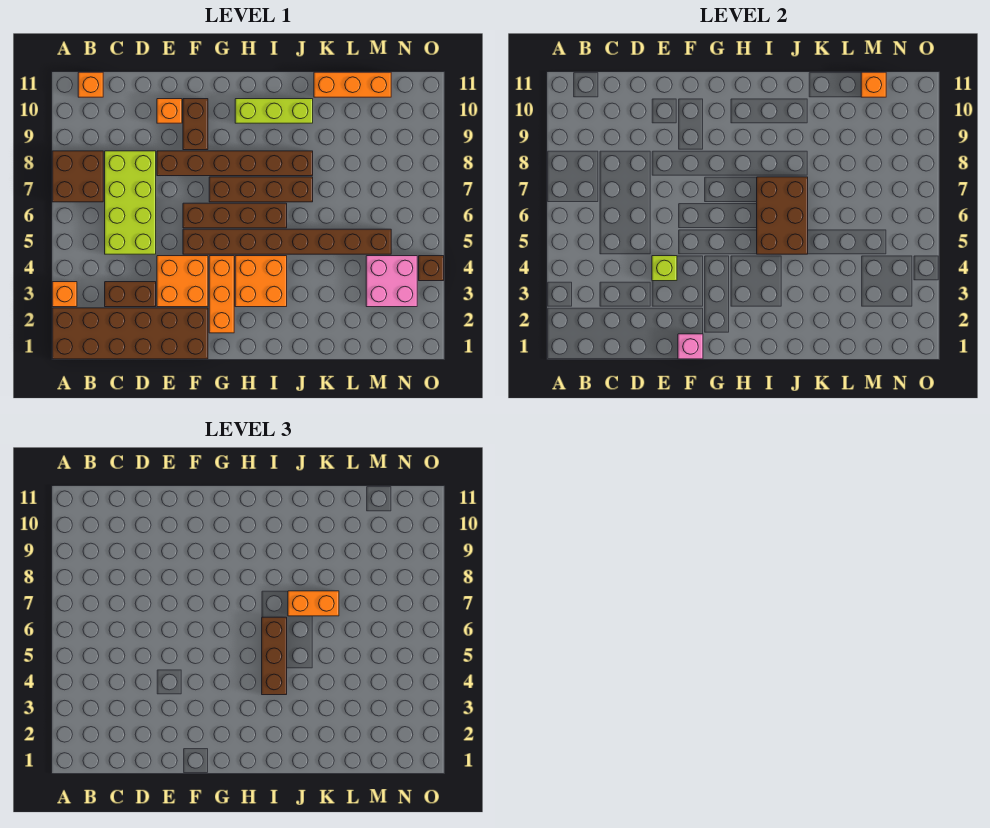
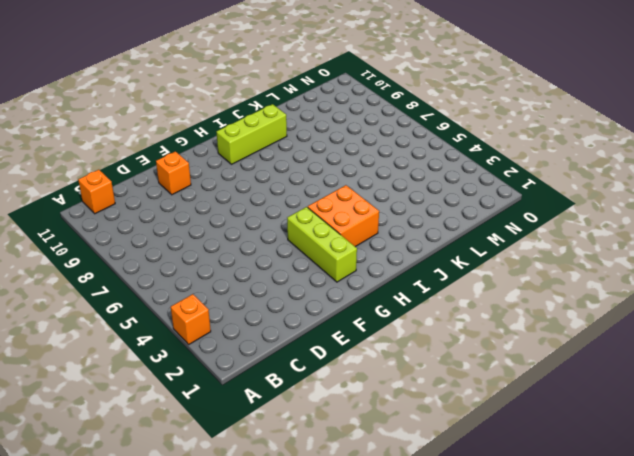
lime 1x3 brick [287,207,357,282] -> orange 1x3 brick [209,256,234,333]
none -> brown 2x6 brick [52,308,208,359]
none -> brown 2x2 brick [52,151,103,202]
none -> brown 1x2 brick [105,282,156,307]

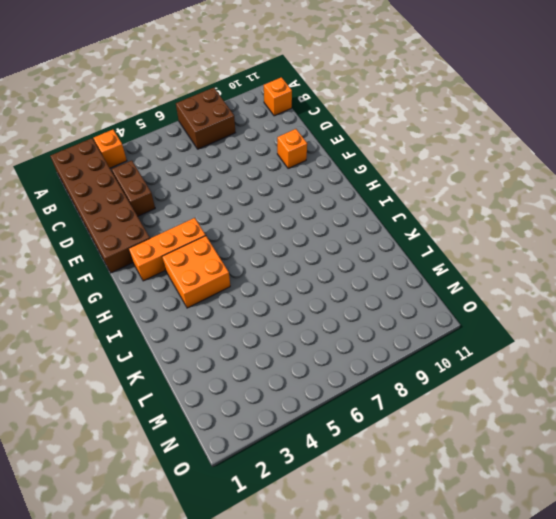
none -> lime 2x4 brick [105,151,156,254]
none -> orange 2x2 brick [157,256,208,307]
none -> brown 1x6 brick [157,151,313,176]

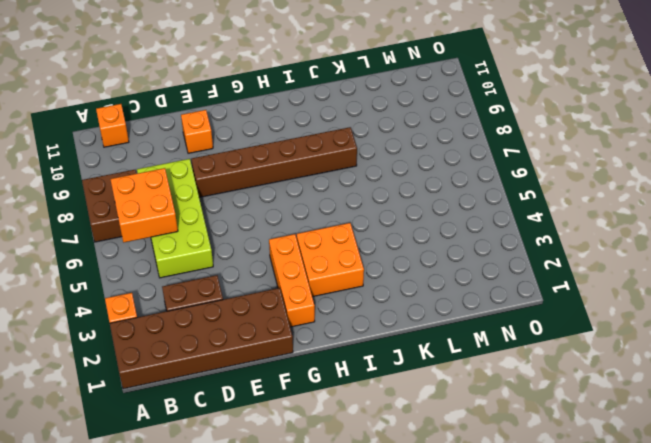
orange 2x2 brick [110,168,178,242] -> orange 2x2 brick moved to [157,256,208,307]
none -> brown 1x8 brick [183,229,391,254]
none -> brown 1x4 brick [183,203,287,228]
none -> brown 1x2 brick [183,99,208,150]

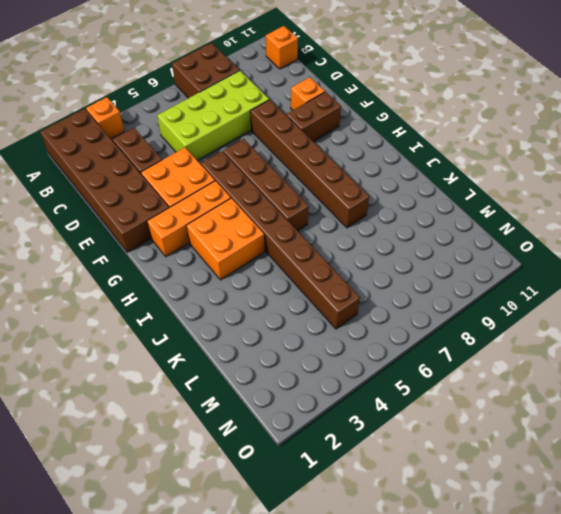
none -> brown 1x4 brick [209,177,313,202]
none -> lime 1x3 brick [235,99,313,123]
none -> orange 1x3 brick [314,72,391,97]

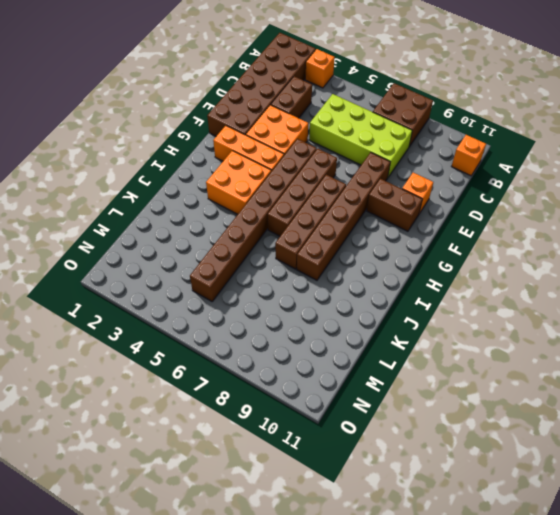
none -> lime 1x3 brick [235,99,313,123]
none -> orange 1x3 brick [314,72,391,97]
none -> pink 2x2 brick [366,256,417,307]

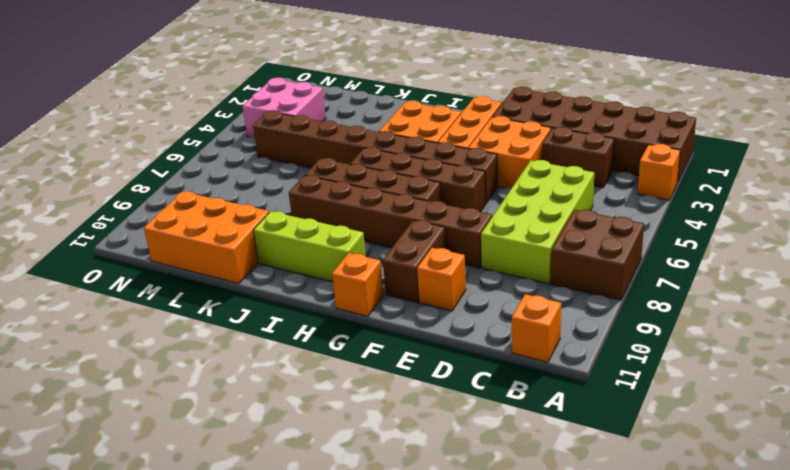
orange 1x1 brick [332,253,383,316] -> orange 1x1 brick moved to [861,72,886,97]
orange 2x3 brick [144,191,269,284] -> orange 1x3 brick [314,72,391,97]
none -> brown 1x1 brick [419,256,444,281]
none -> lime 1x1 brick [652,256,677,281]
none -> pink 1x1 brick [678,334,703,359]

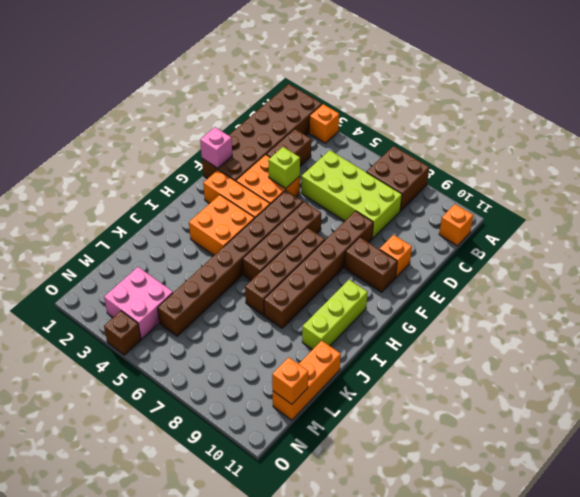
none -> brown 2x3 brick [757,177,808,254]
none -> brown 1x3 brick [262,617,287,695]
none -> orange 1x2 brick [288,591,339,616]

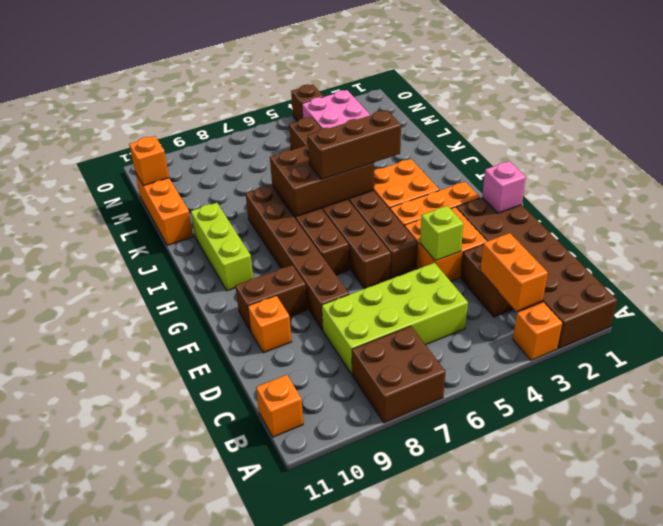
orange 1x2 brick [480,233,548,311] -> orange 1x2 brick moved to [288,591,339,616]

